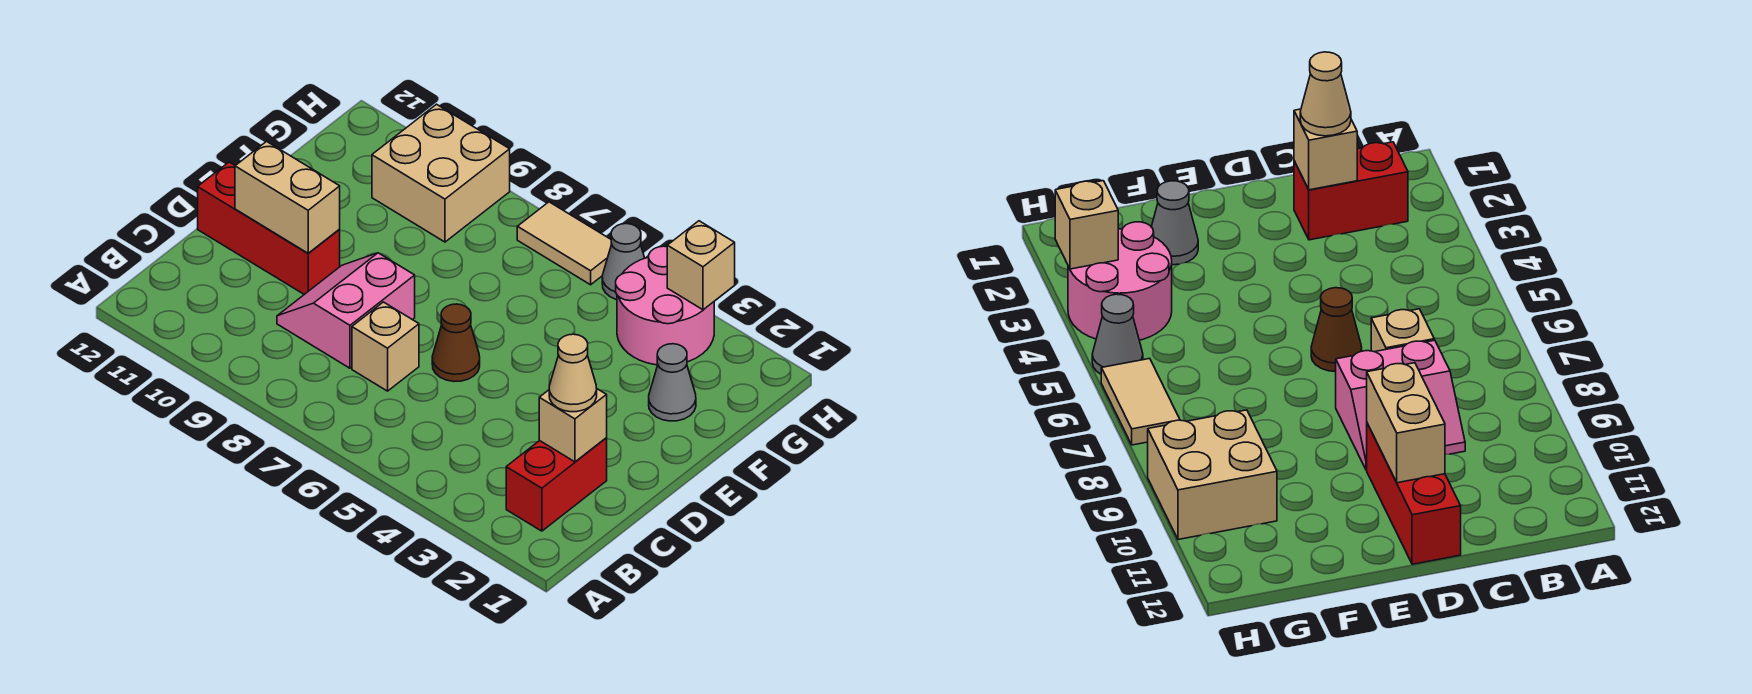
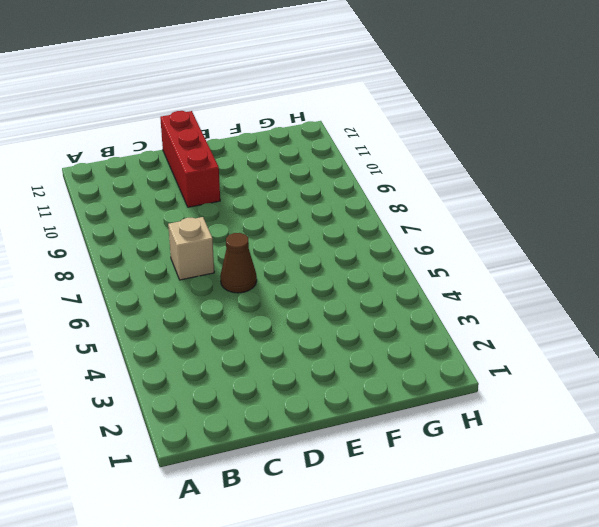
none -> red 1x2 brick [506,438,607,531]
none -> pink 2x2 slope [277,253,415,368]
none -> grey 1x1 cone [649,344,696,421]

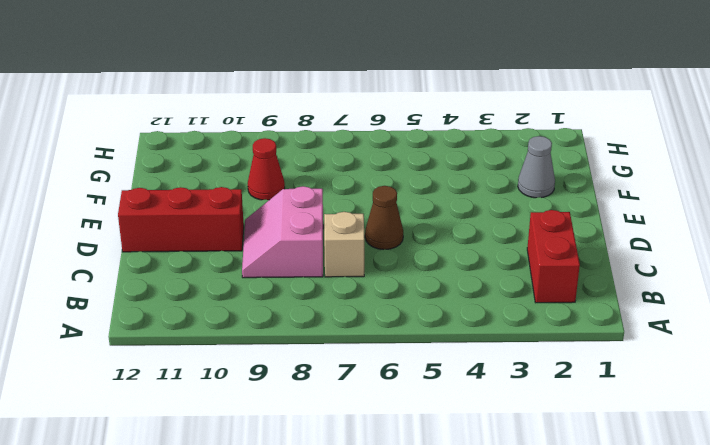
red 1x1 cone [248,138,285,200] -> none
none -> pink 2x2 round brick [616,246,714,365]
none -> tan 2x2 brick [372,104,510,242]
none -> grey 1x1 cone [602,224,645,300]

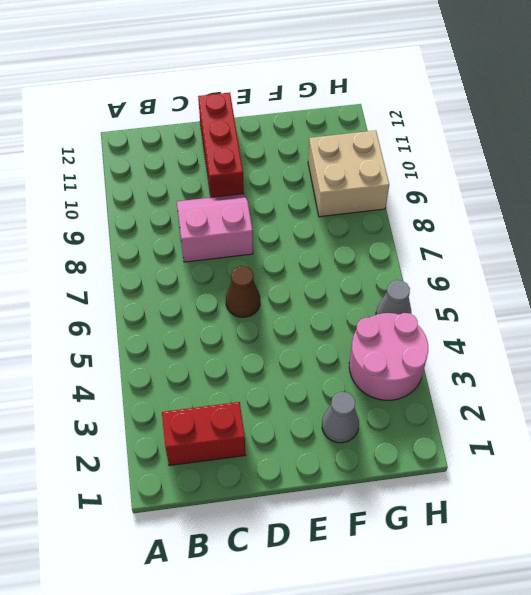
none -> tan 1x1 brick [352,302,419,391]
none -> tan 1x2 tile [517,202,612,285]
none -> tan 1x1 brick [539,389,607,462]

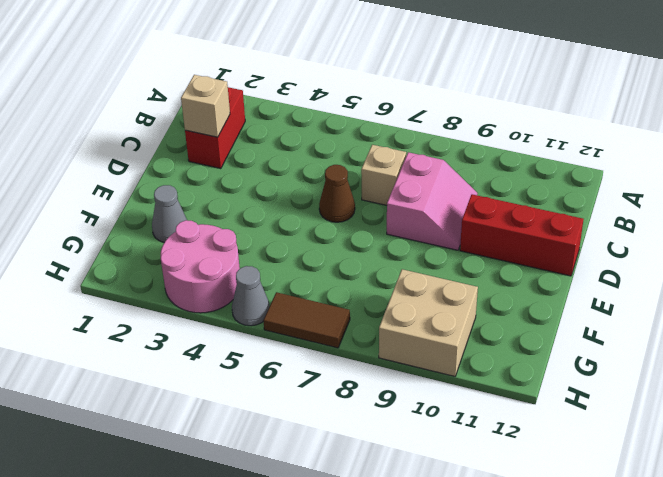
brown 1x2 tile [263,292,350,348] -> tan 1x2 tile [517,202,612,285]
none -> tan 1x2 brick [235,141,340,253]
none -> tan 1x1 brick [667,221,735,310]
none -> tan 1x1 cone [549,334,597,412]

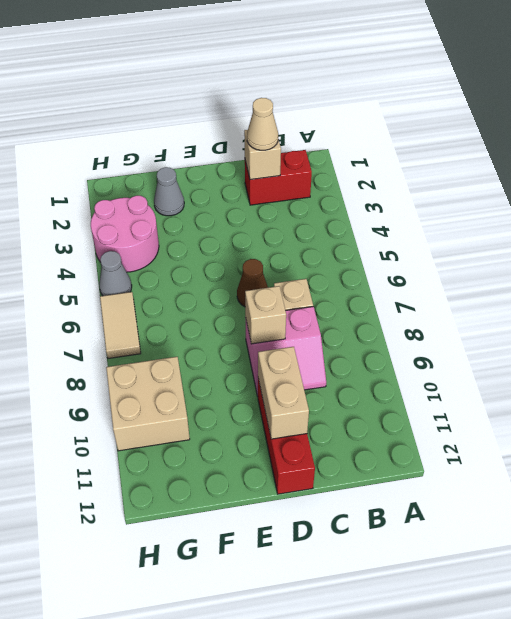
tan 1x1 brick [245,286,286,344] -> tan 1x1 brick moved to [667,221,735,310]

